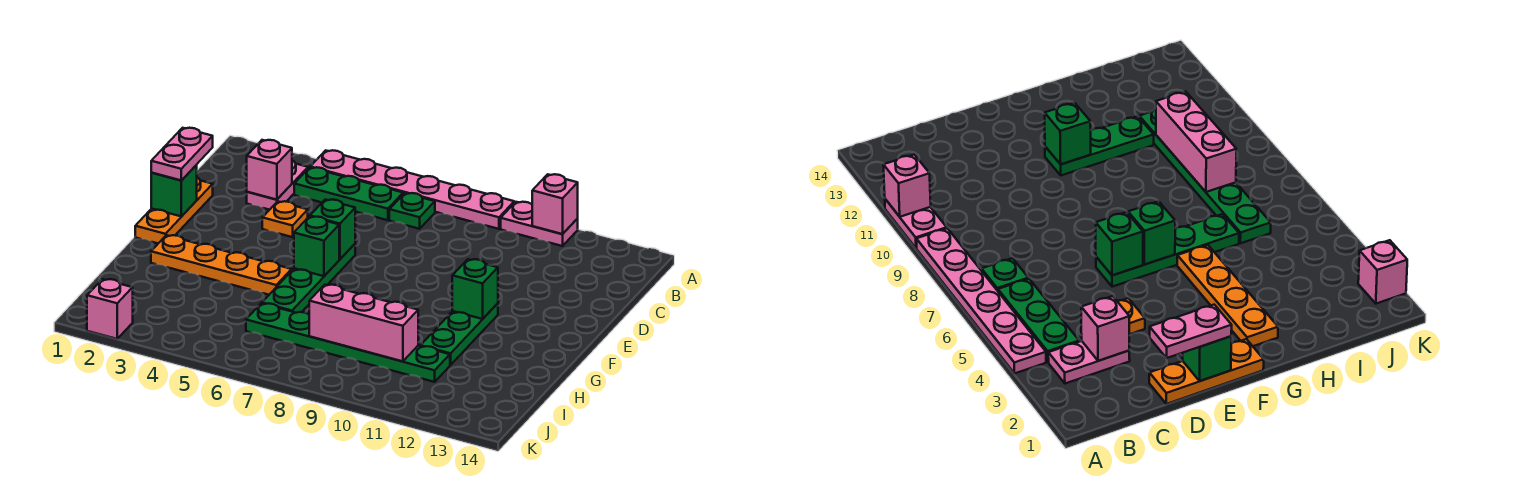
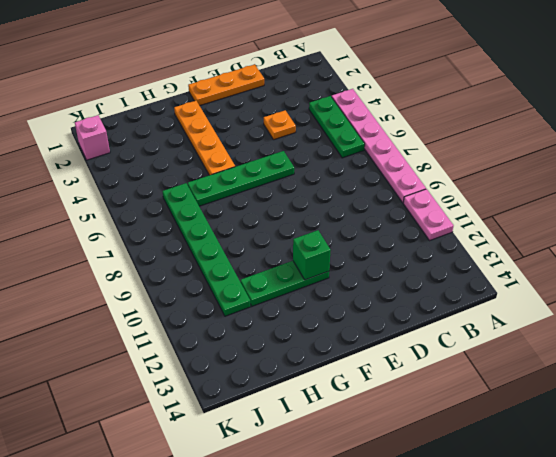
none -> pink 1x2 plate [247,161,308,210]
none -> green 1x1 plate [389,193,435,229]
none -> pink 1x1 brick [532,174,578,234]

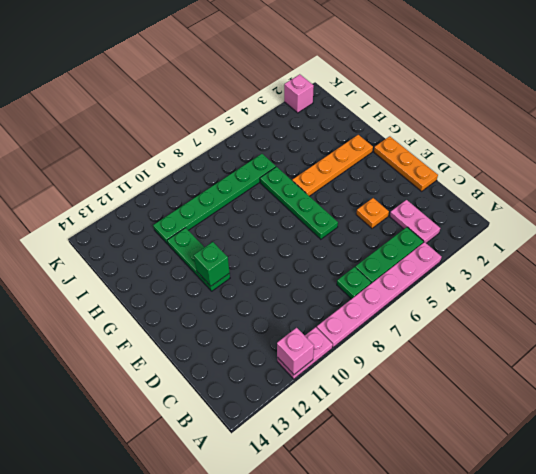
none -> pink 1x1 brick [247,140,292,200]
none -> green 1x1 brick [151,165,197,216]
none -> green 1x1 brick [310,200,355,259]

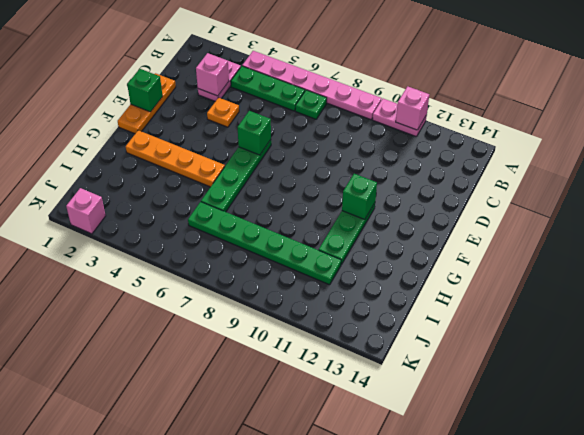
none -> green 1x1 brick [294,217,339,276]
none -> pink 1x3 brick [309,285,418,361]
none -> pink 1x2 plate [151,128,213,181]

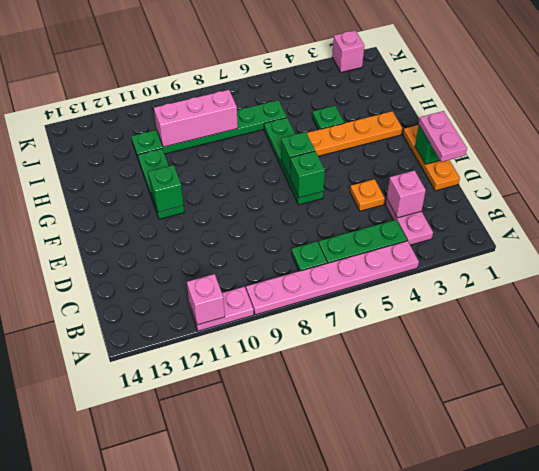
green 1x1 plate [312,106,344,130] -> none

